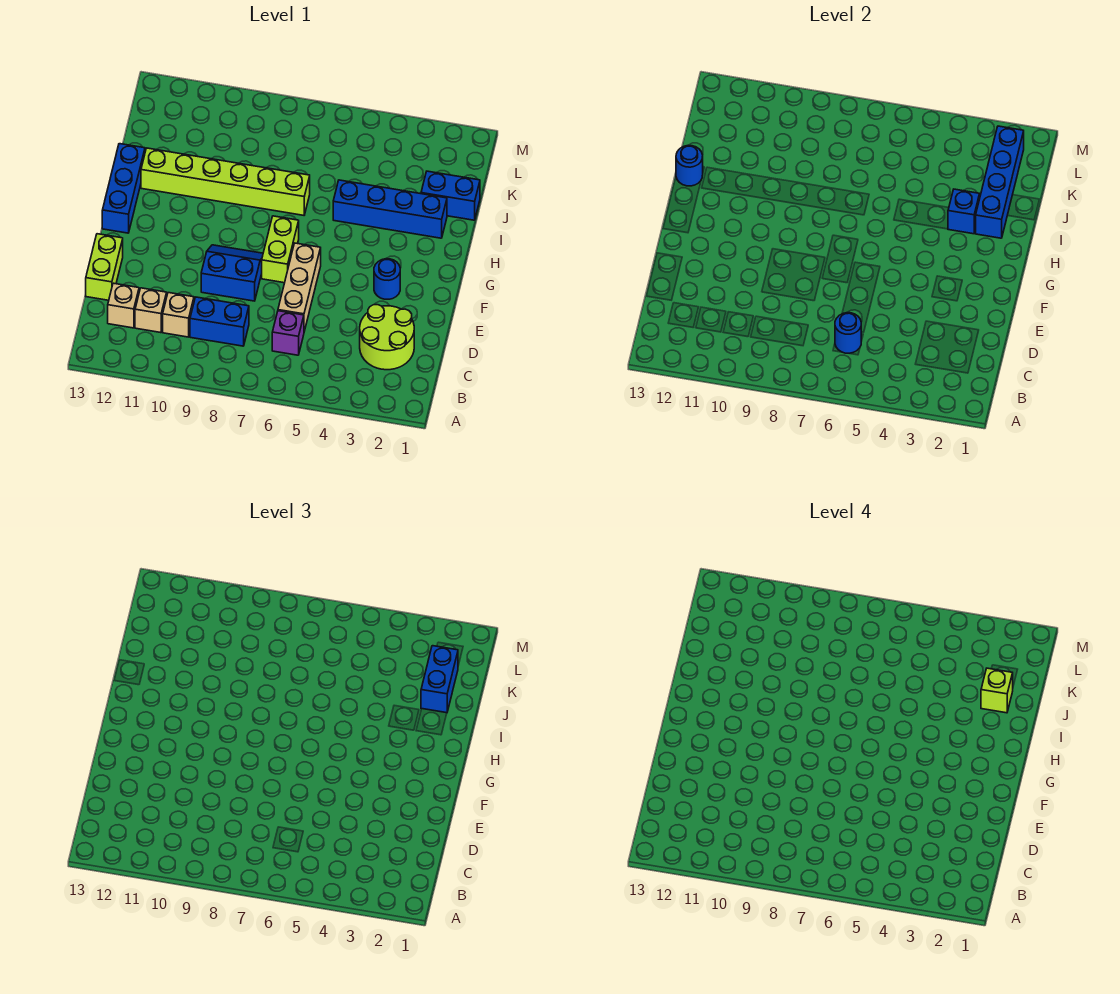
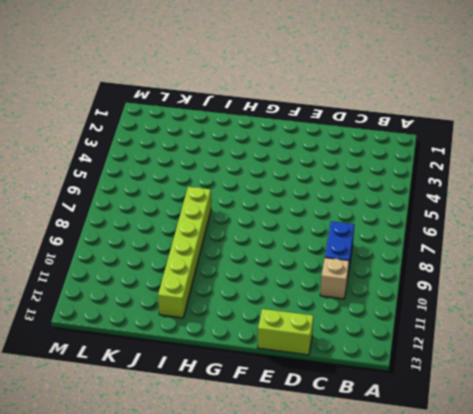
none -> lime 2x2 round brick [360,305,414,370]
none -> purple 1x1 brick [272,311,304,355]
none -> tan 1x1 brick [135,288,167,333]

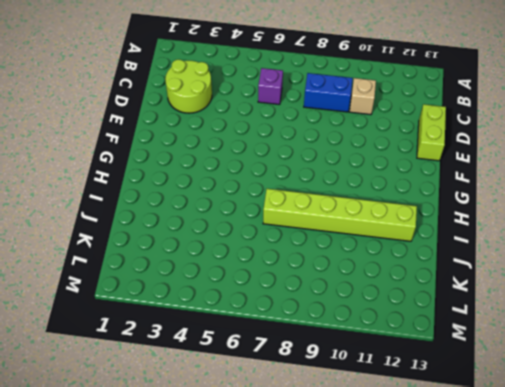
none -> tan 1x1 brick [135,288,167,333]
none -> tan 1x1 brick [108,283,139,328]
none -> tan 1x3 brick [278,243,321,331]

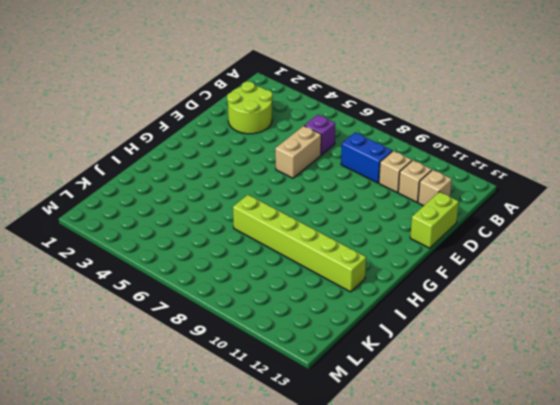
tan 1x2 brick [275,126,321,178] -> tan 1x3 brick [278,243,321,331]
none -> blue 2x2 slope [201,245,263,301]
none -> blue 1x1 round brick [374,259,400,299]
none -> lime 1x2 brick [262,216,299,283]

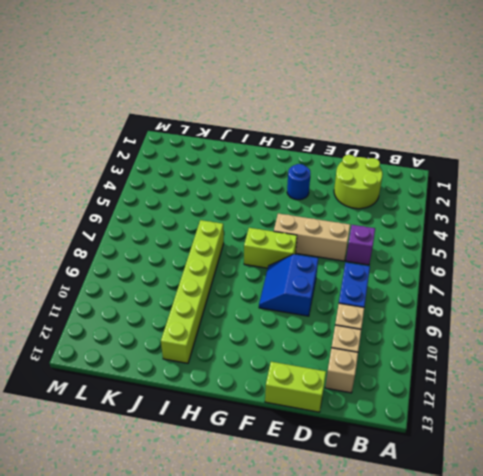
none -> blue 1x3 brick [102,144,145,233]
none -> blue 1x4 brick [333,180,447,238]
none -> blue 1x2 brick [421,171,480,220]

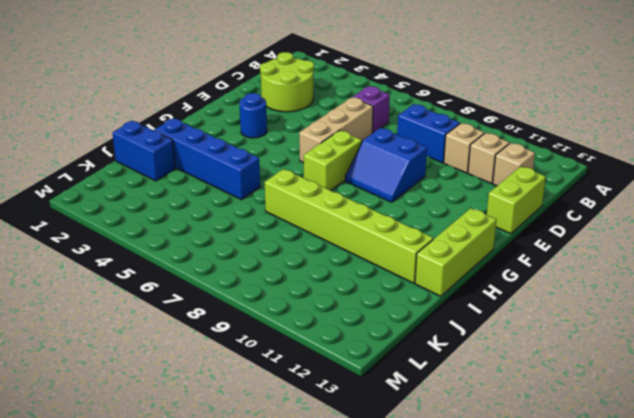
lime 1x3 brick [415,208,496,296] -> blue 1x3 brick [102,144,145,233]
none -> blue 1x1 round brick [835,313,861,353]
none -> blue 1x4 brick [976,126,1024,238]
none -> blue 1x1 brick [948,189,980,234]

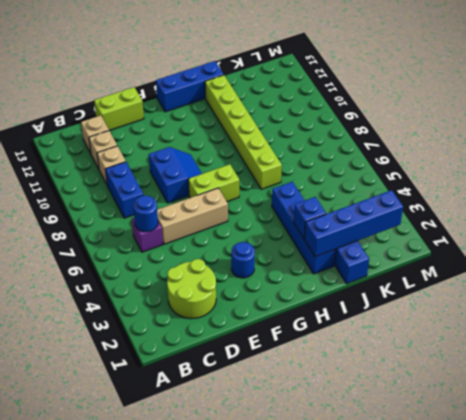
none -> blue 1x1 round brick [676,146,703,186]
none -> blue 1x2 brick [421,646,458,713]
none -> lime 1x1 brick [981,668,1013,713]

